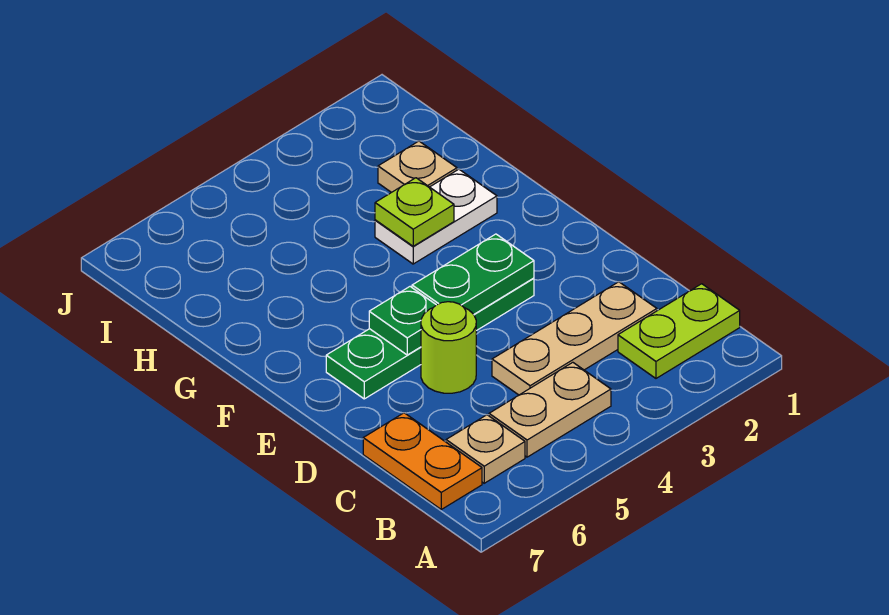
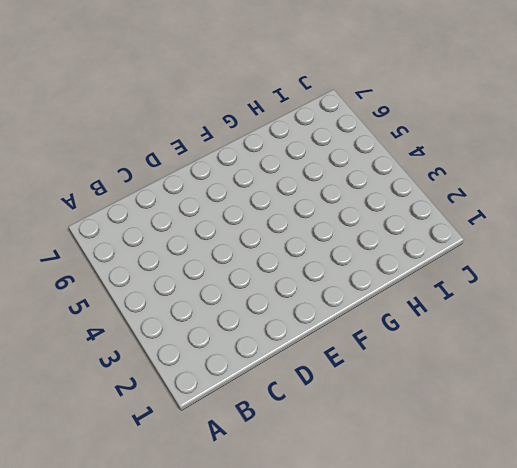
none -> lime 1x2 plate [618,284,740,378]
none -> tan 1x2 plate [489,362,611,457]
none -> tan 1x1 plate [446,415,525,483]

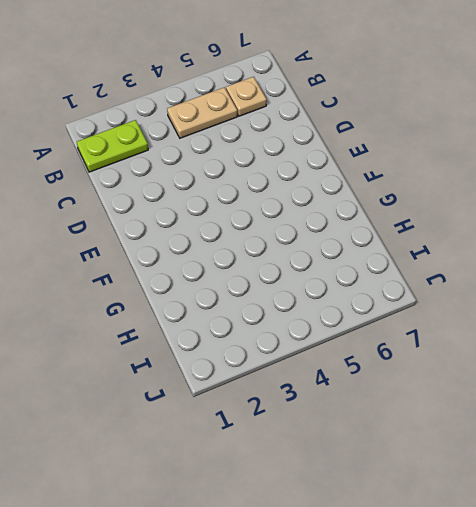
none -> orange 1x2 plate [363,413,482,509]
none -> tan 1x3 plate [492,282,657,395]
none -> lime 1x1 round brick [421,302,476,393]

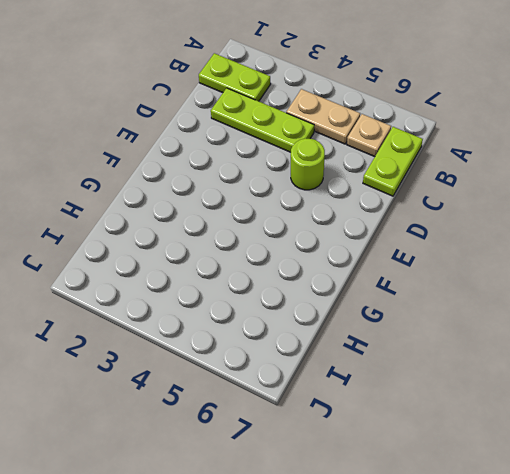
lime 1x2 plate [363,127,423,196] -> orange 1x2 plate [363,413,482,509]
lime 1x3 plate [211,88,314,152] -> tan 1x3 plate [492,282,657,395]
none -> green 1x4 plate [326,278,534,399]
none -> white 1x2 plate [375,169,497,264]
none -> tan 1x1 plate [378,141,457,193]

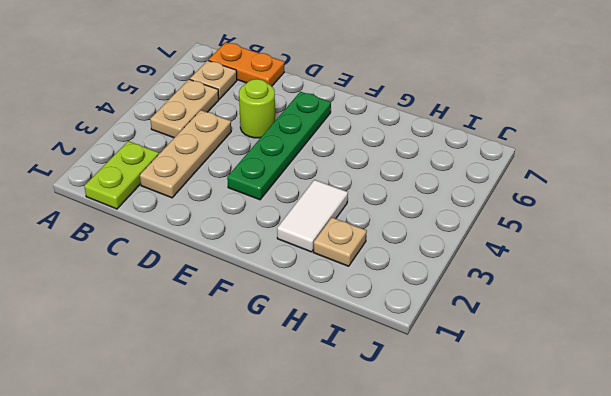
white 1x2 tile [277,180,348,252] -> white 1x2 plate [375,169,497,264]
none -> green 1x2 plate [412,234,534,314]
none -> green 1x1 plate [369,287,436,355]
none -> lime 1x1 plate [375,178,454,246]

